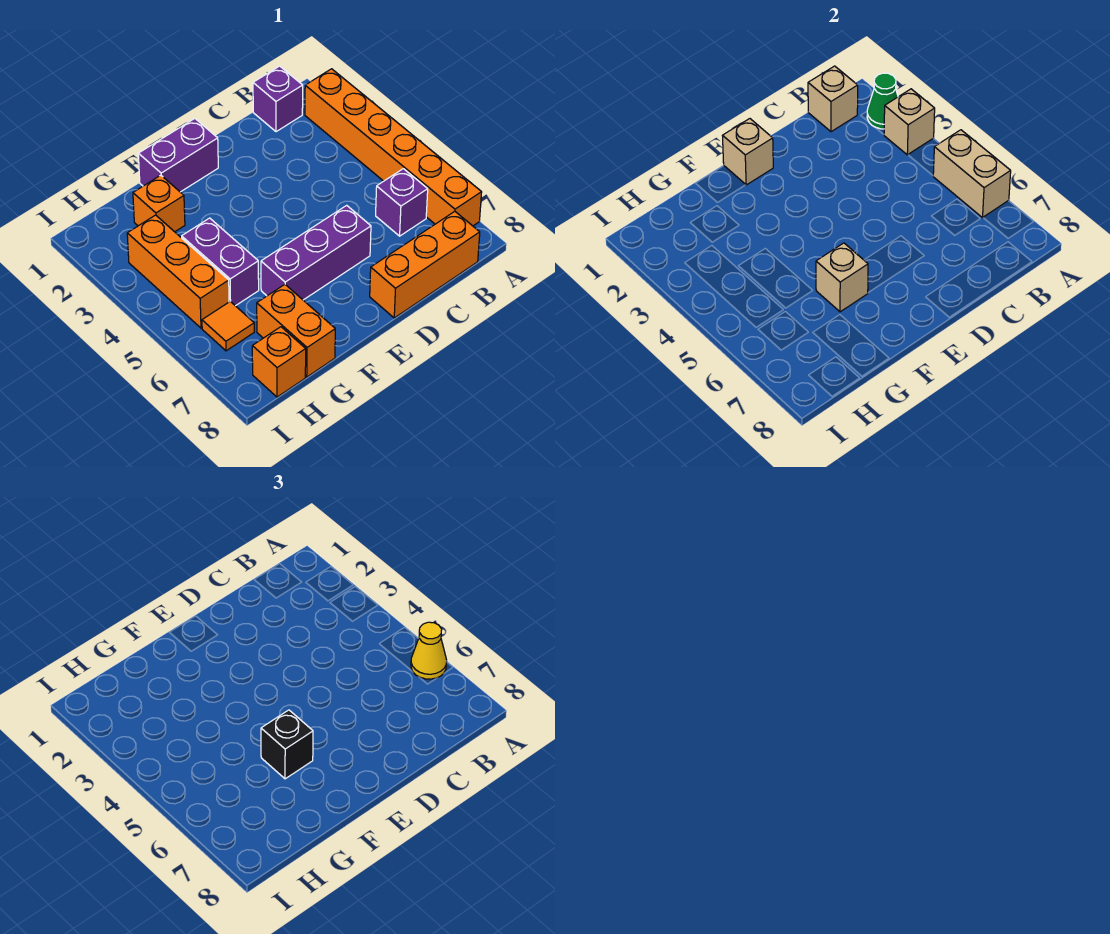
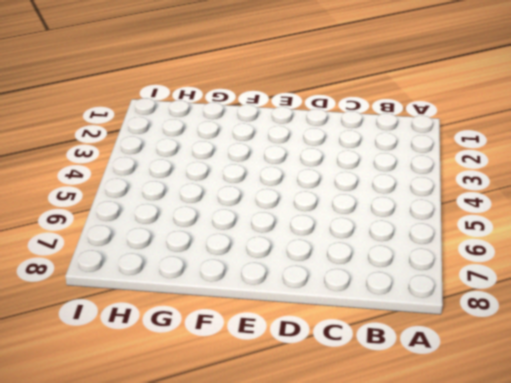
none -> orange 1x6 brick [305,69,482,226]
none -> purple 1x1 brick [253,66,303,132]
none -> purple 1x1 brick [376,169,428,236]

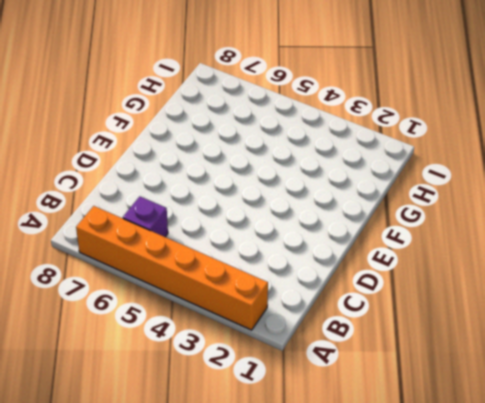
none -> purple 1x1 brick [253,66,303,132]
none -> orange 1x3 brick [370,211,480,318]
none -> purple 1x3 brick [261,205,371,300]

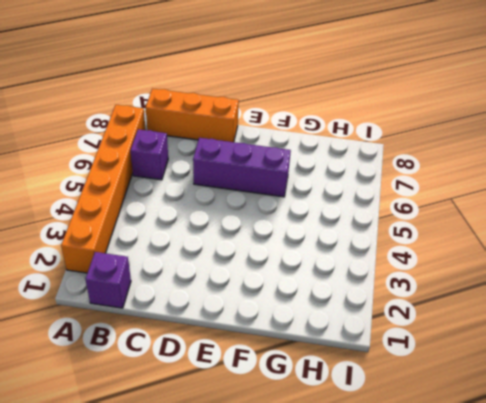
none -> purple 1x2 brick [138,119,218,192]
none -> orange 1x1 brick [133,175,185,232]
none -> purple 1x2 brick [182,218,259,306]

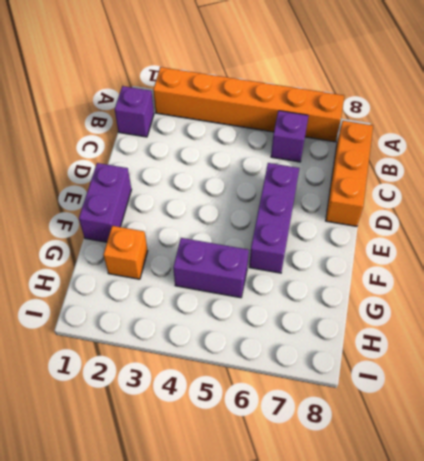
none -> orange 1x2 brick [257,285,335,377]
none -> orange 1x3 brick [127,215,229,328]
none -> orange 1x1 tile [202,301,254,351]

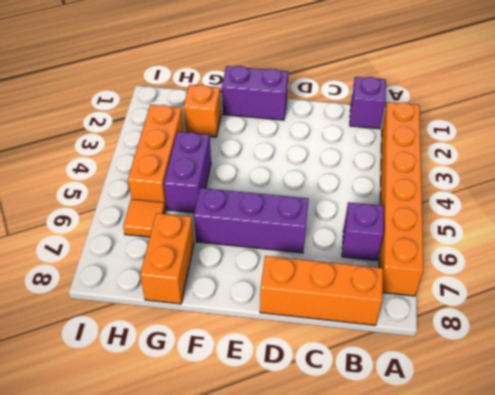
none -> orange 1x1 brick [252,327,306,397]
none -> green 1x1 cone [867,73,898,129]
none -> tan 1x1 brick [884,89,935,155]

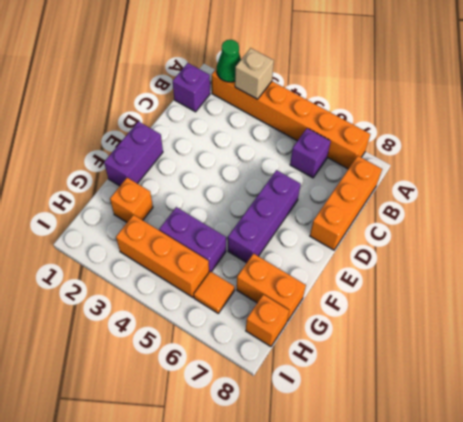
none -> tan 1x2 brick [933,130,1011,218]
none -> tan 1x1 brick [808,66,858,132]
none -> tan 1x1 brick [723,119,773,185]

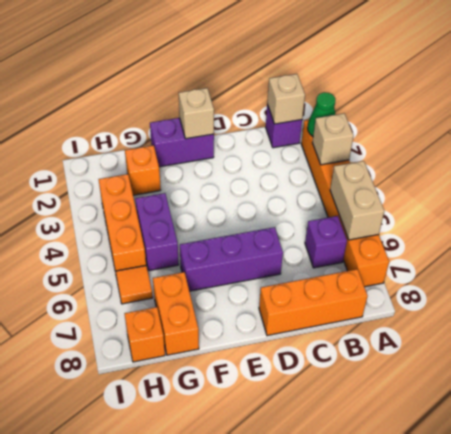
none -> tan 1x1 brick [816,243,868,312]
none -> yellow 1x1 cone [411,622,447,679]
none -> black 1x1 brick [261,710,313,779]

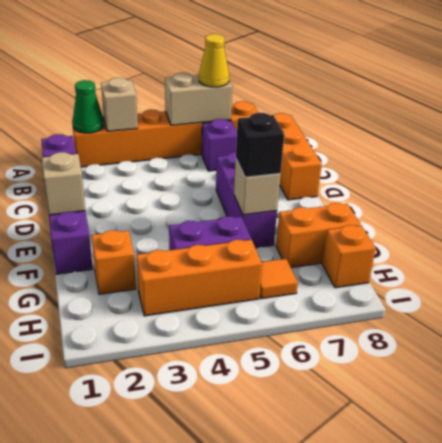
none -> tan 1x1 brick [808,66,858,132]

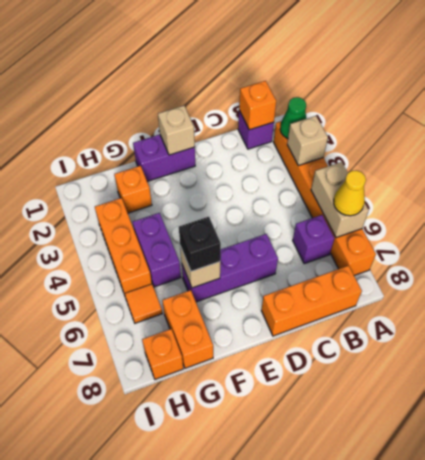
orange 1x1 brick [239,81,276,130] -> tan 1x1 brick [808,66,858,132]

